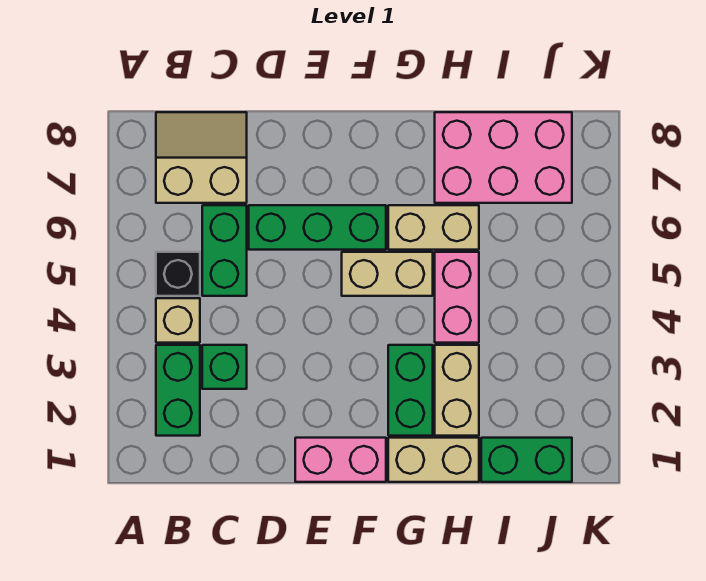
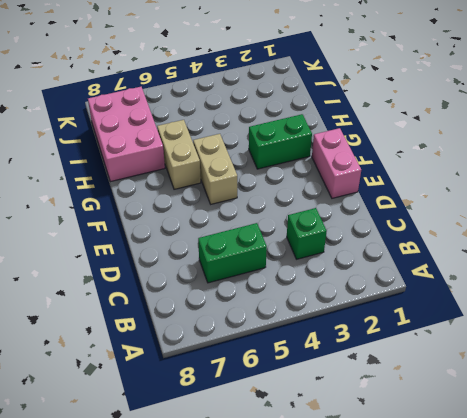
none -> green 1x2 brick [156,345,200,436]
none -> tan 1x1 brick [156,298,200,343]
none -> black 1x1 brick [156,252,200,296]

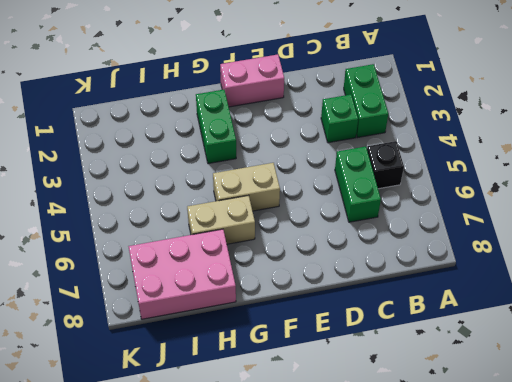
none -> tan 1x1 brick [156,298,200,343]
none -> tan 2x2 slope [156,112,247,203]
none -> green 1x3 brick [249,205,386,250]

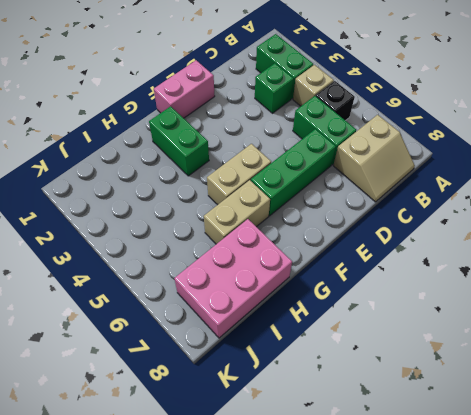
none -> tan 1x2 brick [388,438,479,482]
none -> tan 1x2 brick [435,345,479,436]
none -> pink 1x2 brick [435,252,479,343]

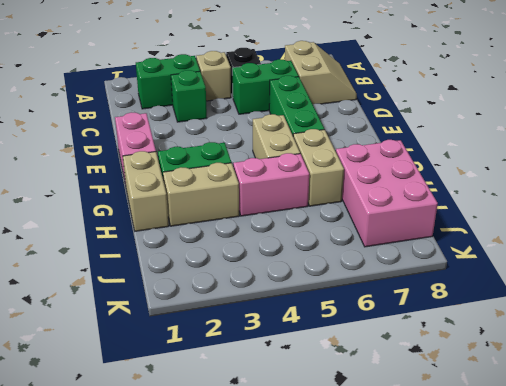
none -> green 1x2 brick [481,438,572,482]

